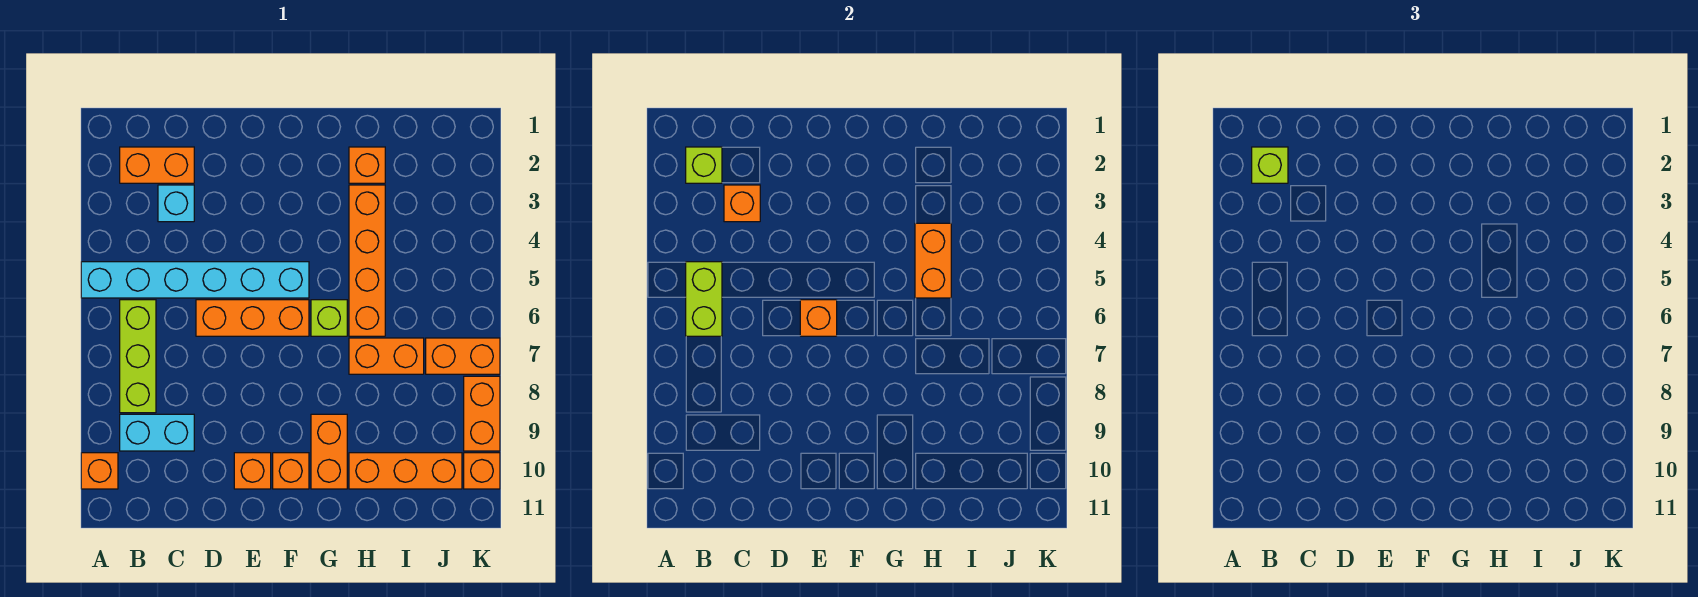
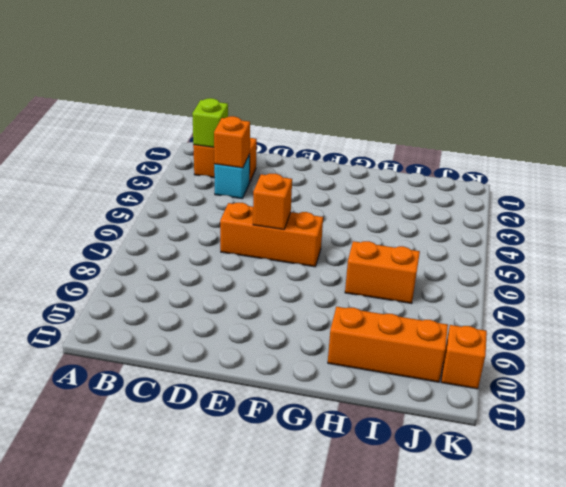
none -> cyan 1x6 brick [81,262,309,298]
none -> orange 1x1 brick [81,453,118,489]
none -> lime 1x3 brick [120,300,156,413]

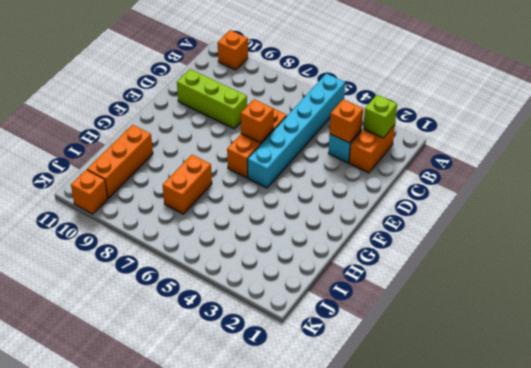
lime 1x3 brick [177,69,247,129] -> lime 1x3 brick moved to [120,300,156,413]
none -> cyan 1x2 brick [120,414,194,451]
none -> orange 1x1 brick [234,453,271,489]
none -> orange 1x1 brick [273,453,309,489]

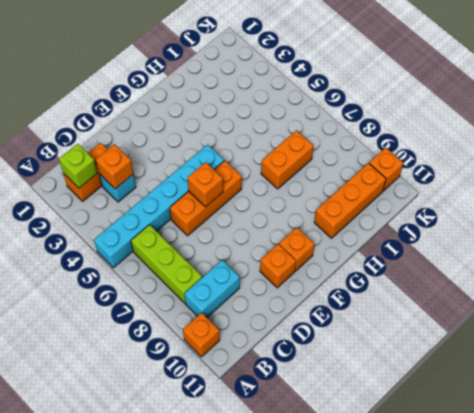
none -> lime 1x1 brick [311,300,347,336]
none -> orange 1x2 brick [311,414,347,489]
none -> orange 1x1 brick [349,147,385,183]

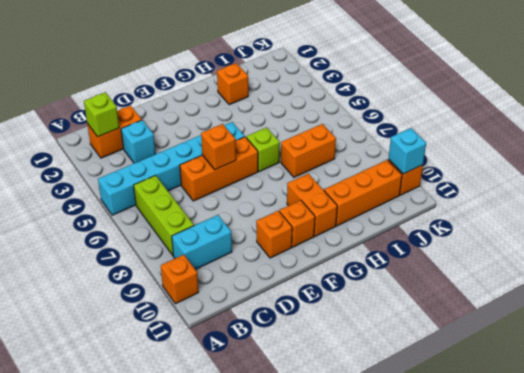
cyan 1x1 brick [388,128,426,174] -> none
none -> orange 1x4 brick [349,185,385,336]
none -> orange 1x2 brick [426,338,500,374]
none -> orange 1x2 brick [464,376,500,451]

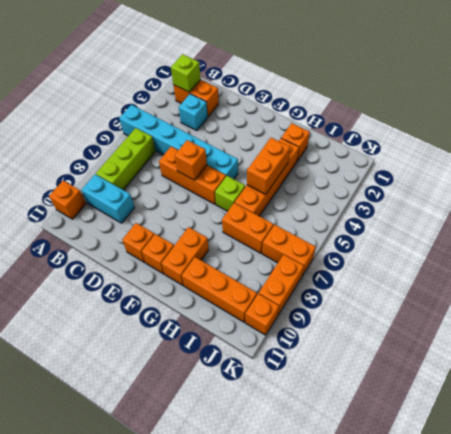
none -> lime 1x2 brick [686,262,722,336]
none -> orange 1x1 brick [724,185,760,222]
none -> lime 1x1 brick [1252,147,1288,183]

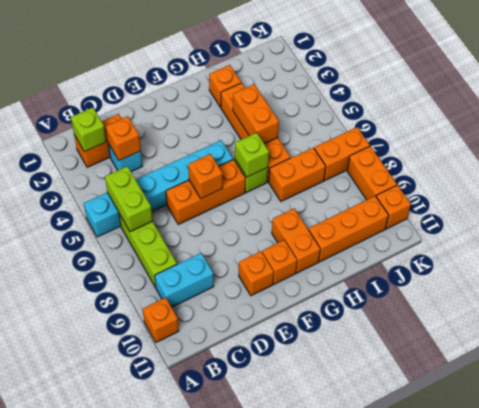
lime 1x1 brick [235,133,269,177] -> lime 1x1 brick moved to [1252,147,1288,183]

